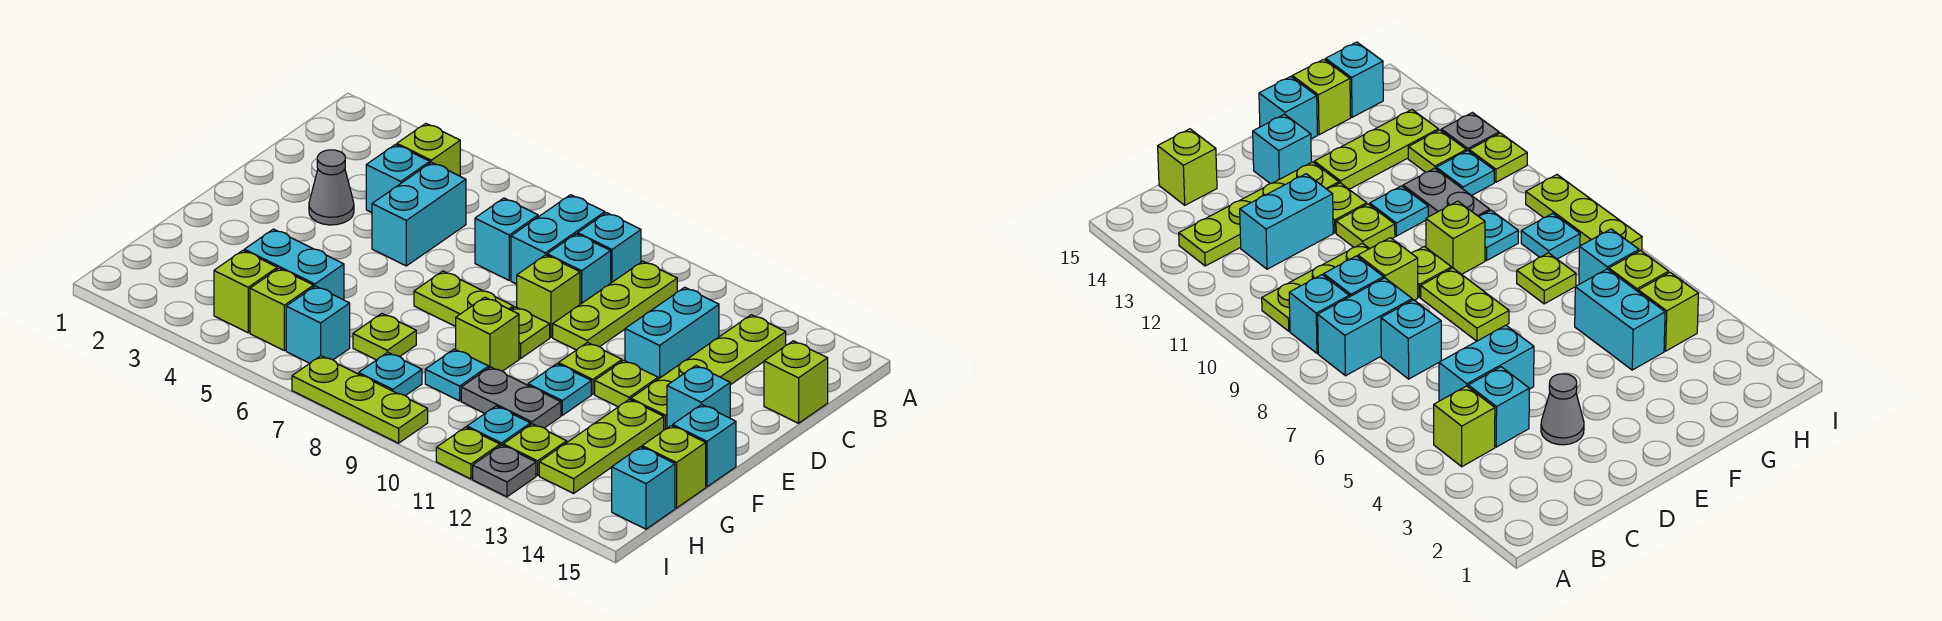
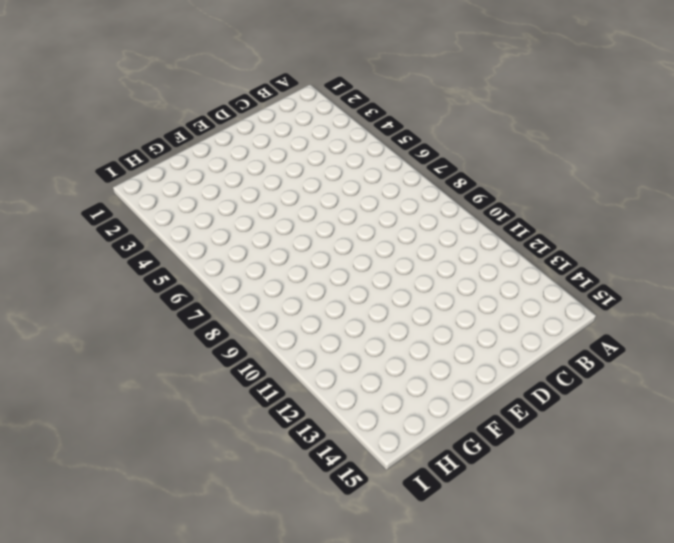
none -> lime 1x1 brick [397,123,460,176]
none -> cyan 1x2 brick [511,195,605,284]
none -> cyan 1x1 brick [578,213,641,283]
none -> lime 1x3 plate [553,261,677,350]

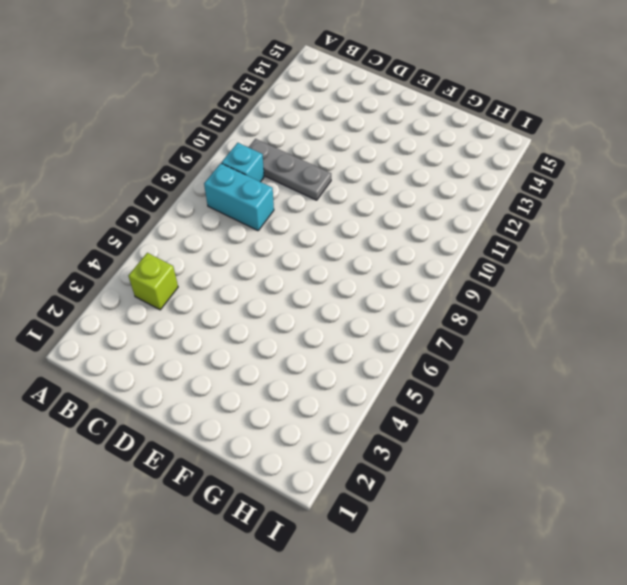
grey 1x3 plate [248,139,331,200] -> lime 1x3 plate [553,261,677,350]
none -> lime 1x4 plate [631,315,786,430]
none -> cyan 1x1 brick [366,145,430,213]
none -> cyan 1x2 brick [372,162,466,266]
none -> cyan 1x1 brick [475,198,538,280]

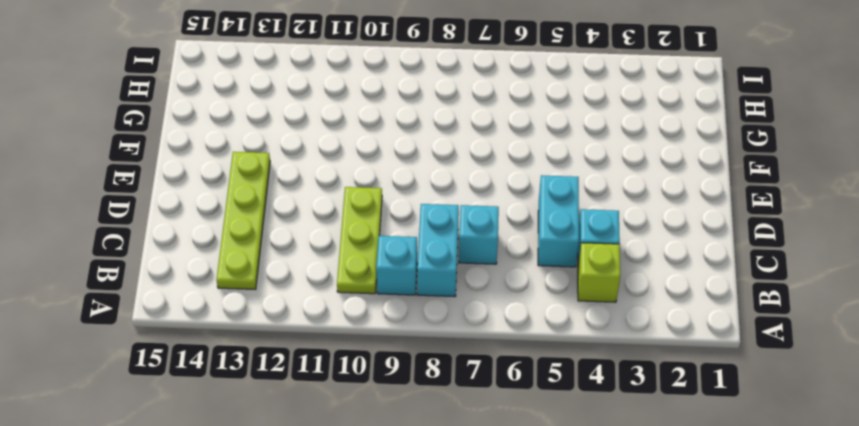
none -> cyan 1x1 brick [547,234,611,304]
none -> cyan 1x2 brick [625,287,719,379]
none -> lime 1x1 brick [764,341,828,423]
none -> grey 1x1 cone [309,150,354,225]

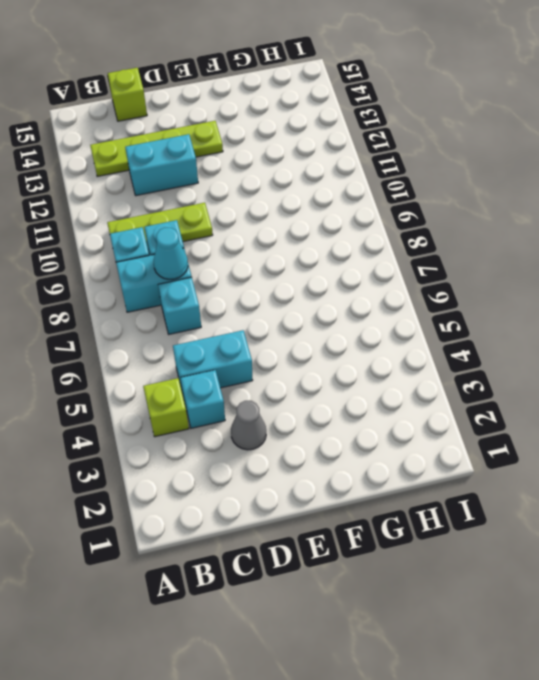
cyan 1x1 cone [154,228,188,279] -> none
none -> lime 1x1 brick [517,255,580,337]
none -> lime 1x2 plate [414,271,513,327]
none -> lime 1x1 plate [511,307,550,359]
none -> lime 1x1 plate [558,342,622,394]

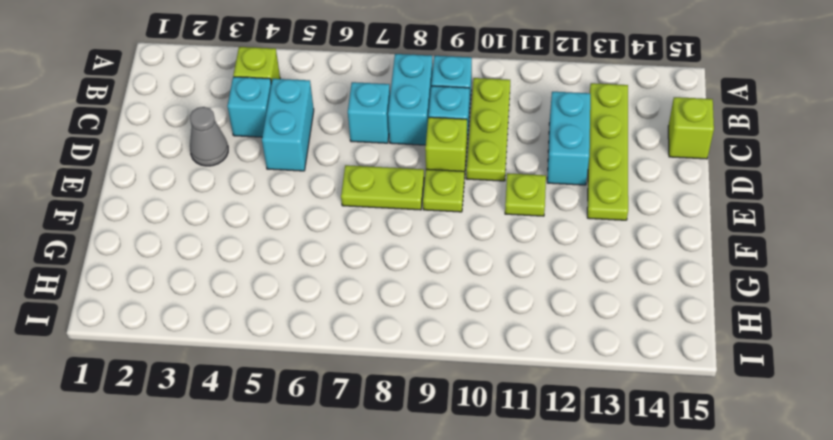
none -> lime 1x1 plate [595,360,658,407]
none -> cyan 1x1 brick [667,366,730,428]
none -> lime 1x1 brick [456,297,519,371]
none -> cyan 1x1 plate [528,364,591,415]

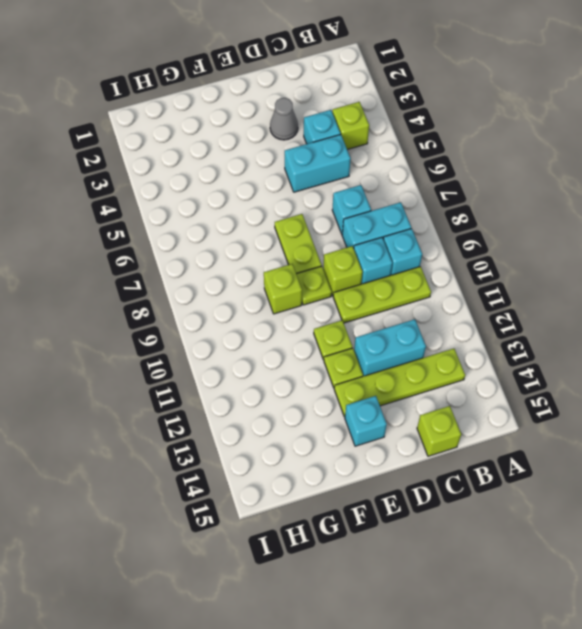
none -> cyan 1x1 plate [528,364,591,415]
none -> lime 1x3 plate [539,399,664,493]
none -> cyan 1x1 brick [673,404,736,487]
none -> cyan 1x2 brick [244,229,344,300]

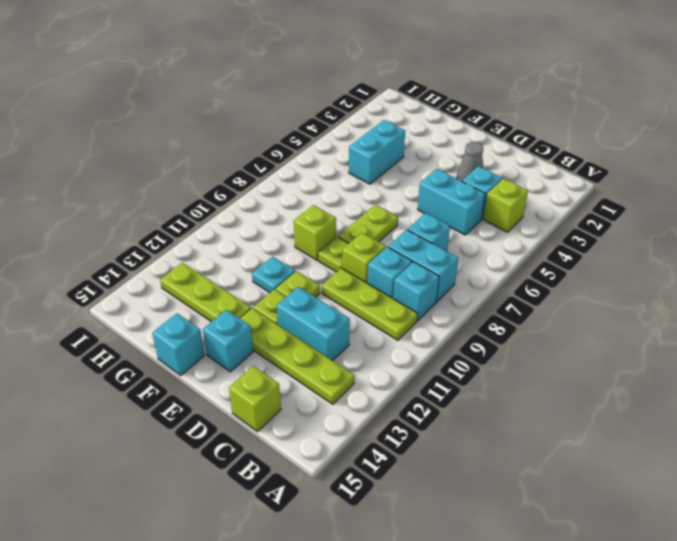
none -> lime 1x1 plate [353,314,416,360]
none -> cyan 1x1 plate [425,349,489,401]
none -> grey 1x2 plate [461,367,561,428]
none -> lime 1x1 brick [642,426,706,508]

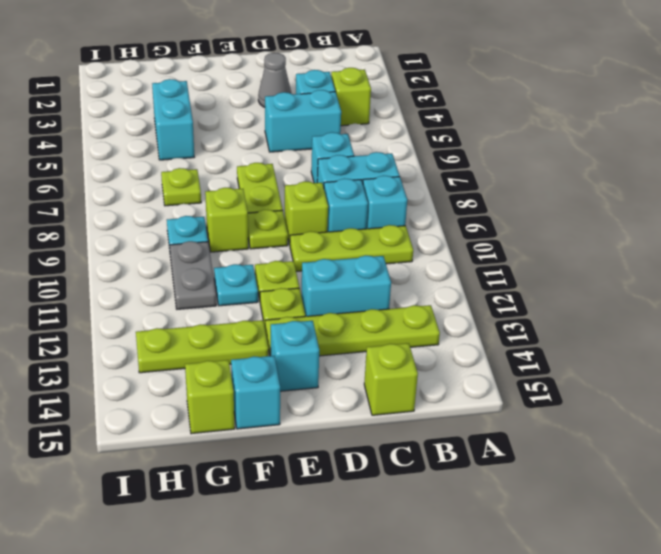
none -> lime 1x1 brick [214,251,277,333]
none -> lime 1x1 brick [250,268,313,351]
none -> cyan 1x1 brick [286,286,350,363]
none -> cyan 1x1 plate [359,352,422,396]

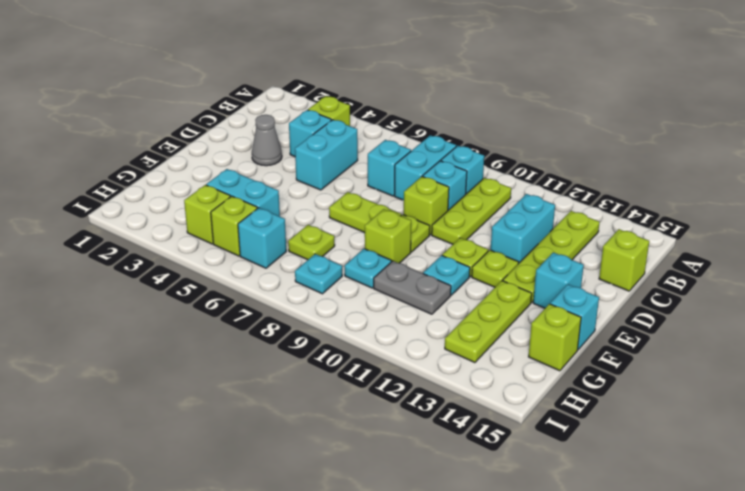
none -> cyan 1x1 plate [467,406,530,446]
none -> lime 1x1 plate [503,424,567,476]
none -> cyan 1x1 brick [612,447,675,529]
none -> lime 1x3 plate [292,356,428,443]

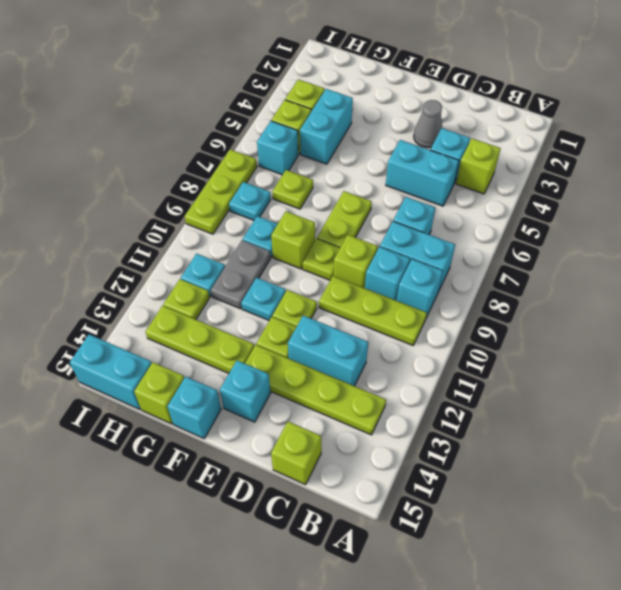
cyan 1x2 brick [70,334,152,409] -> cyan 1x1 brick [612,447,675,529]
none -> lime 1x1 plate [436,427,500,479]
none -> grey 1x1 plate [473,445,536,497]

